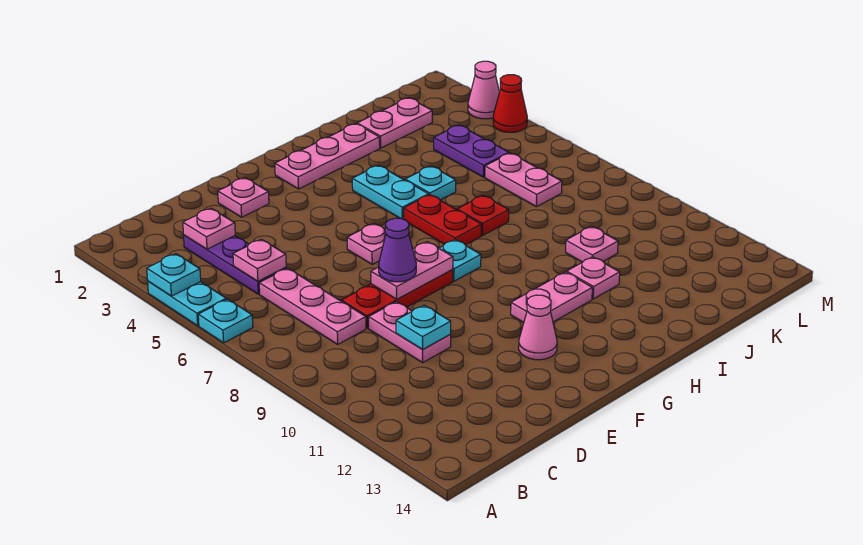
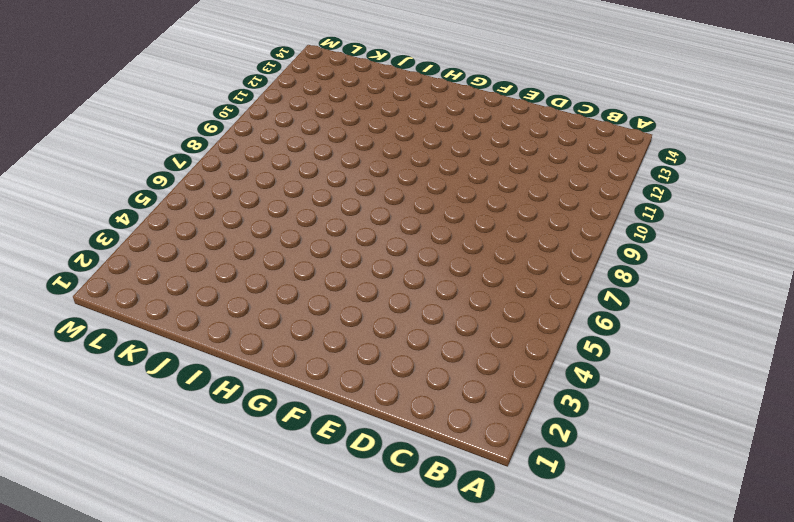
none -> cyan 1x2 plate [148,281,226,326]
none -> cyan 1x1 plate [198,299,253,343]
none -> purple 1x3 plate [184,235,286,294]

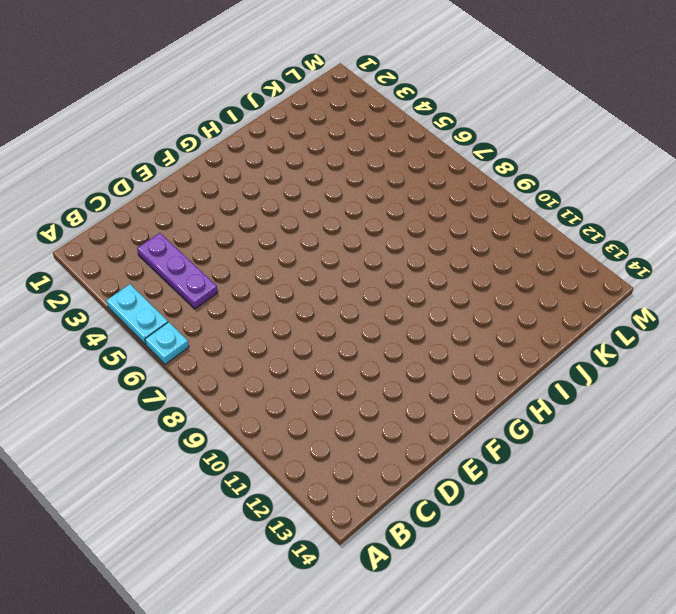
none -> pink 1x3 plate [259,268,366,344]
none -> red 1x3 plate [342,270,453,328]
none -> pink 1x2 plate [369,302,451,363]

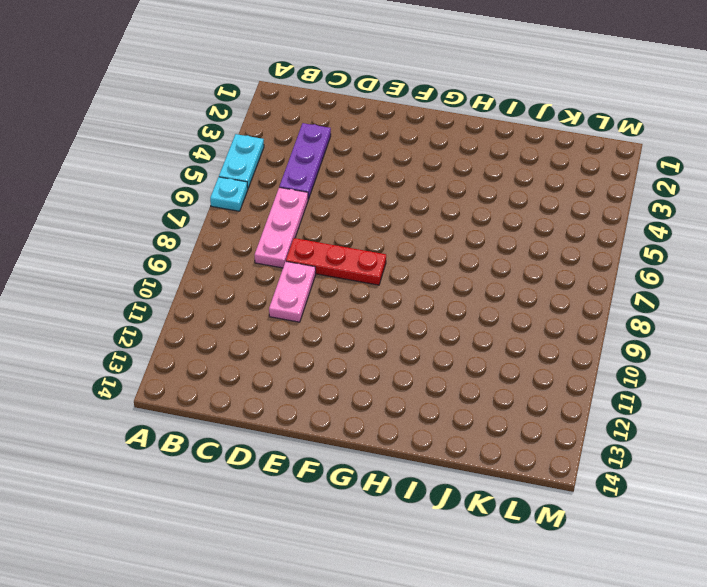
none -> pink 1x1 plate [218,178,269,217]
none -> pink 1x1 plate [347,223,386,264]
none -> pink 1x1 cone [519,295,557,360]

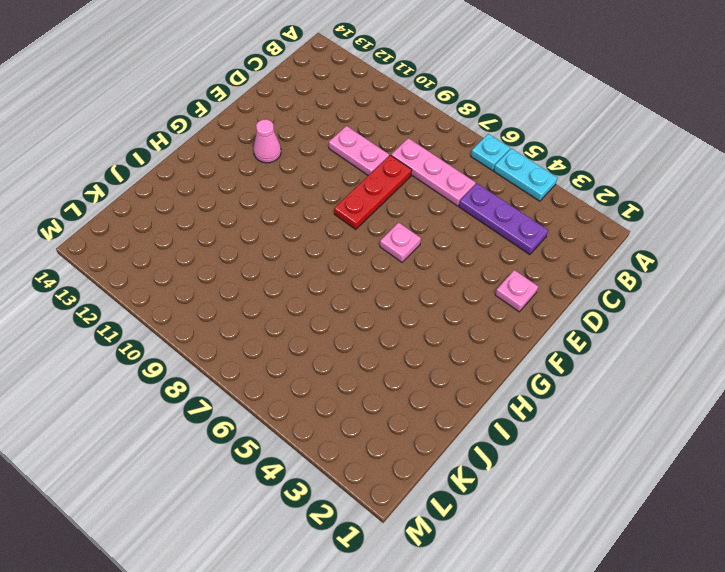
none -> pink 1x3 plate [275,124,380,189]
none -> cyan 1x1 plate [439,240,481,281]
none -> pink 1x2 plate [511,272,592,323]

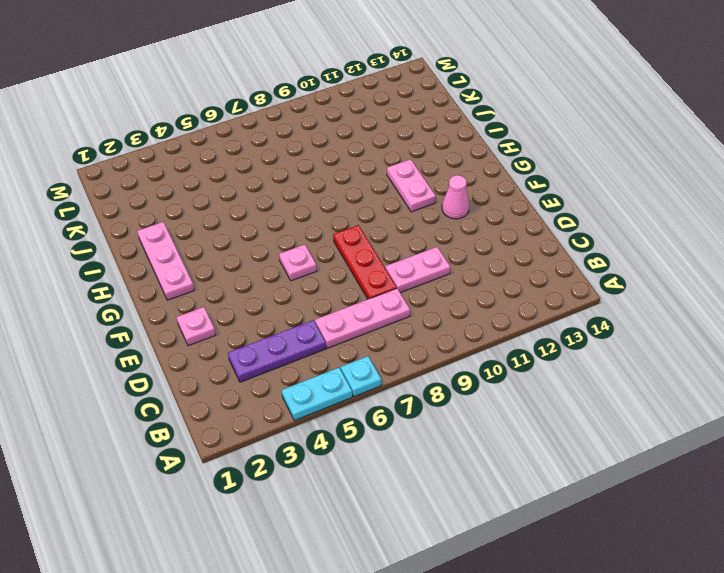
none -> cyan 1x1 plate [439,240,481,281]
none -> cyan 1x2 plate [352,165,429,219]
none -> red 1x2 plate [404,195,481,245]

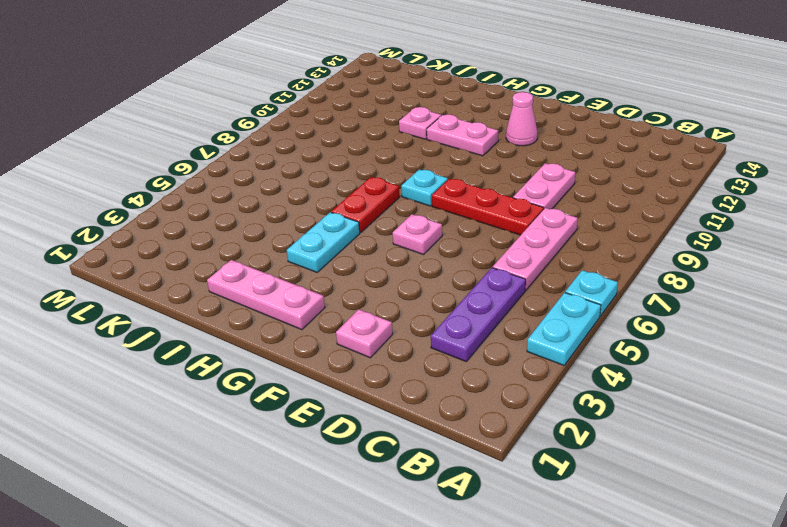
none -> cyan 1x1 plate [405,166,456,200]
none -> red 1x1 plate [457,195,509,235]
none -> pink 1x2 plate [357,98,432,148]

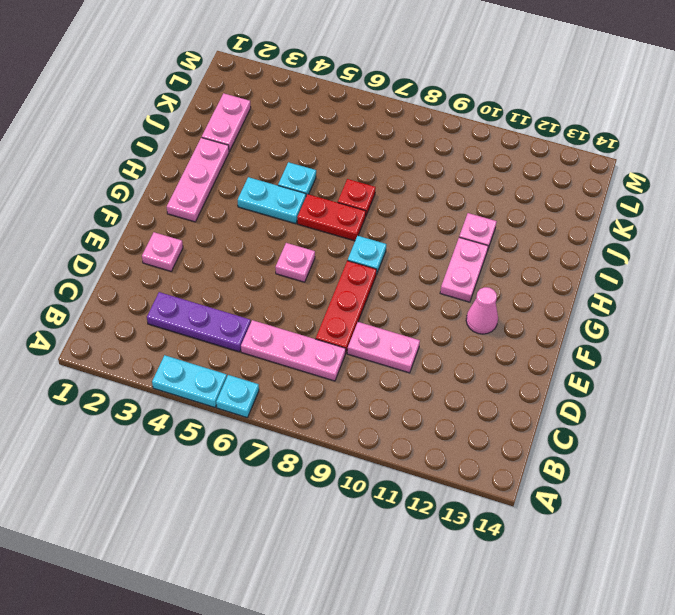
none -> pink 1x1 plate [566,226,618,262]
none -> purple 1x2 plate [434,125,509,177]
none -> pink 1x2 plate [485,153,562,207]

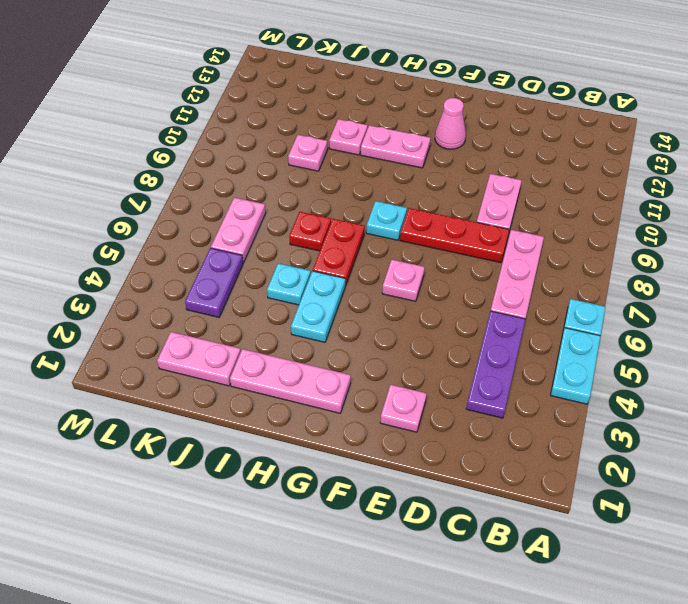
none -> pink 1x1 cone [468,61,499,119]
none -> red 1x1 cone [493,75,527,132]
none -> cyan 1x1 plate [147,254,201,296]

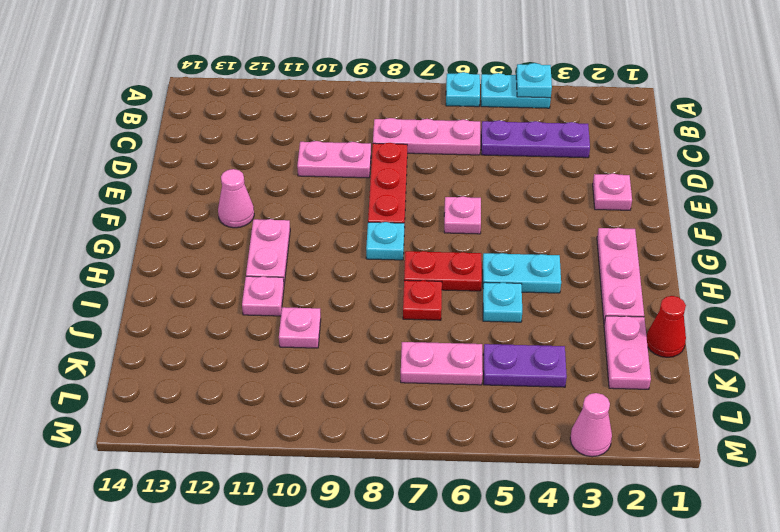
red 1x1 cone [647,296,686,357] -> red 1x1 cone moved to [493,75,527,132]
none -> pink 1x1 plate [183,208,235,249]
none -> pink 1x1 plate [233,239,286,281]
none -> cyan 1x1 plate [396,305,451,350]

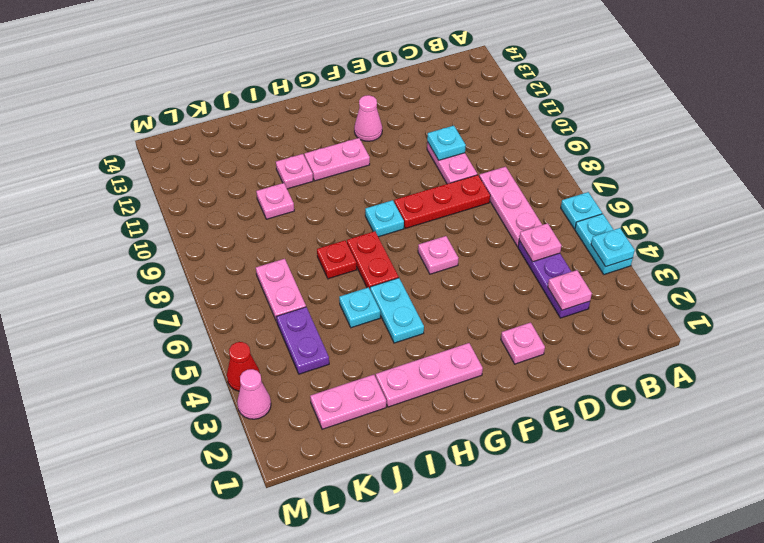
none -> pink 1x2 plate [371,242,453,299]
none -> purple 1x1 cone [379,218,416,282]

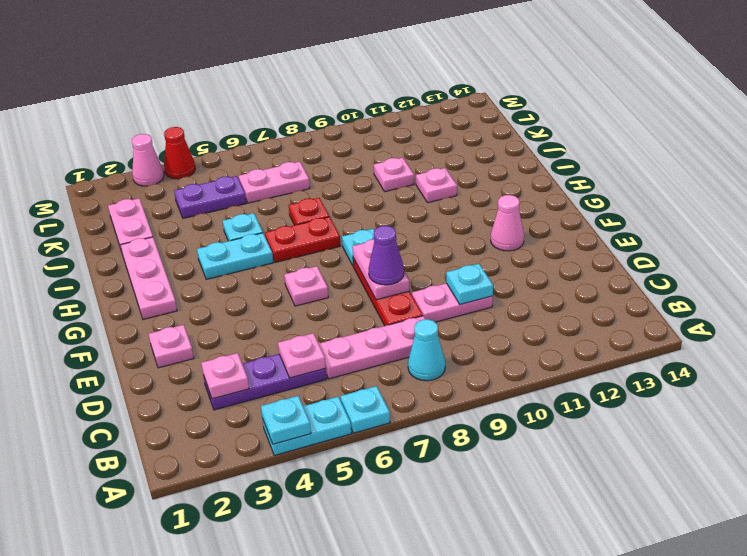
cyan 1x1 cone [408,319,445,381] -> none
none -> pink 1x2 plate [511,272,592,323]

